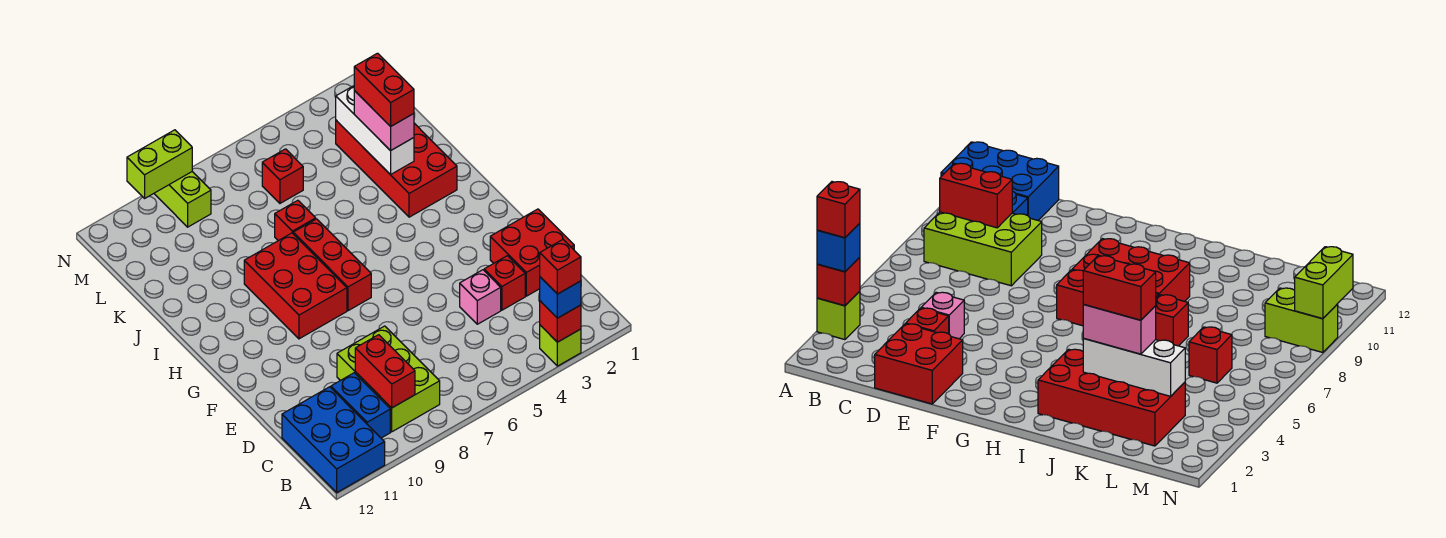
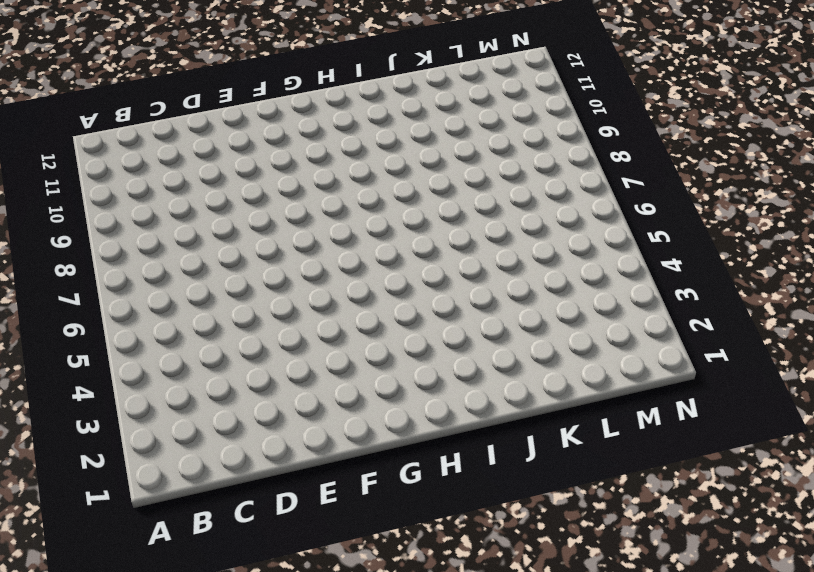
none -> lime 1x1 brick [540,325,581,366]
none -> blue 2x3 brick [282,387,385,492]
none -> lime 2x3 brick [337,326,440,432]

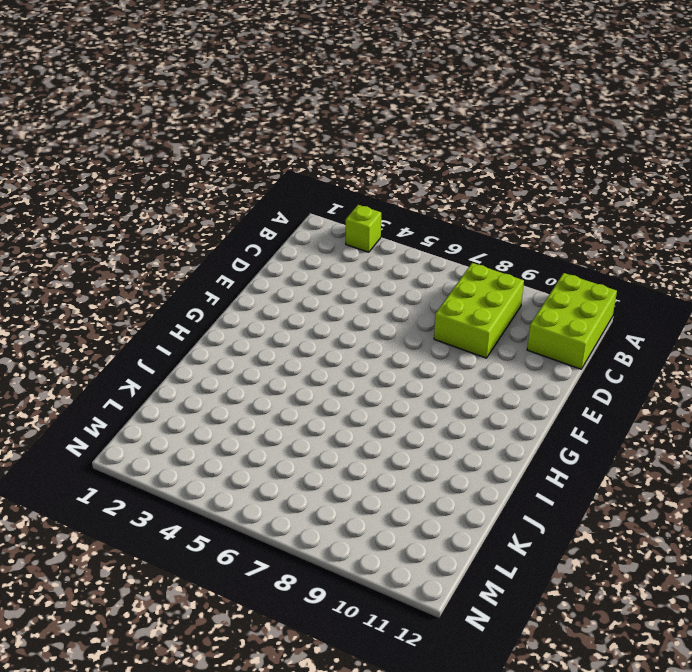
lime 2x3 brick [527,273,617,369] -> blue 2x3 brick [282,387,385,492]
none -> blue 1x2 brick [331,373,390,438]
none -> red 2x2 brick [490,209,574,296]
none -> red 1x1 brick [484,256,525,310]

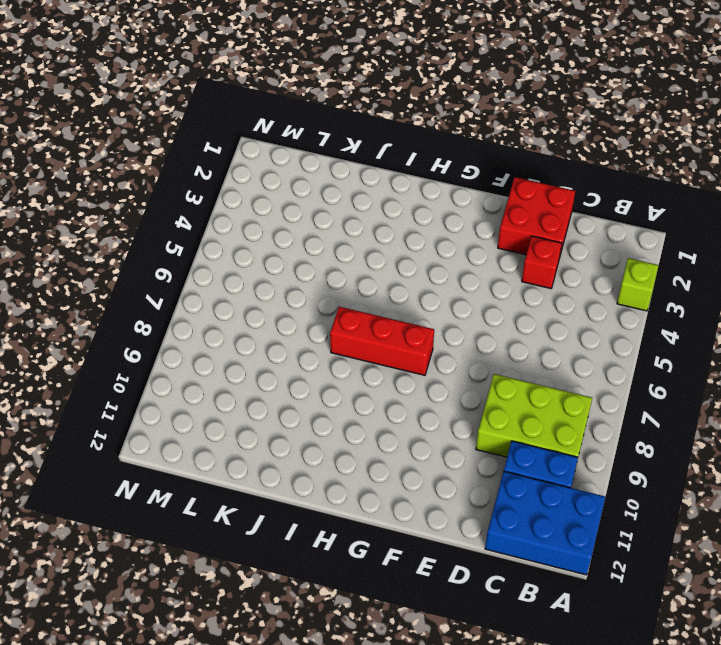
none -> pink 1x1 brick [460,270,501,324]
none -> red 2x3 brick [244,233,347,339]
none -> red 2x4 brick [336,120,457,217]

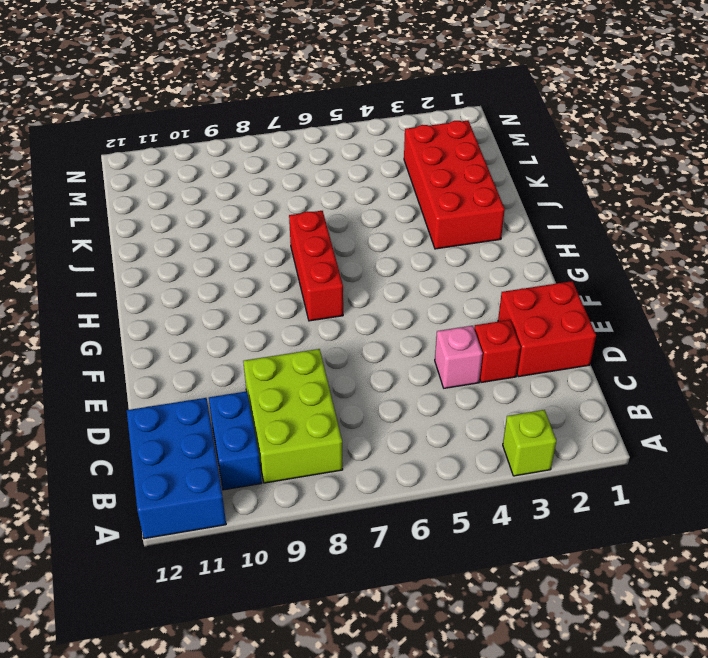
none -> red 2x3 brick [244,233,347,339]
none -> red 1x1 brick [275,200,316,241]
none -> red 1x1 brick [262,149,303,203]

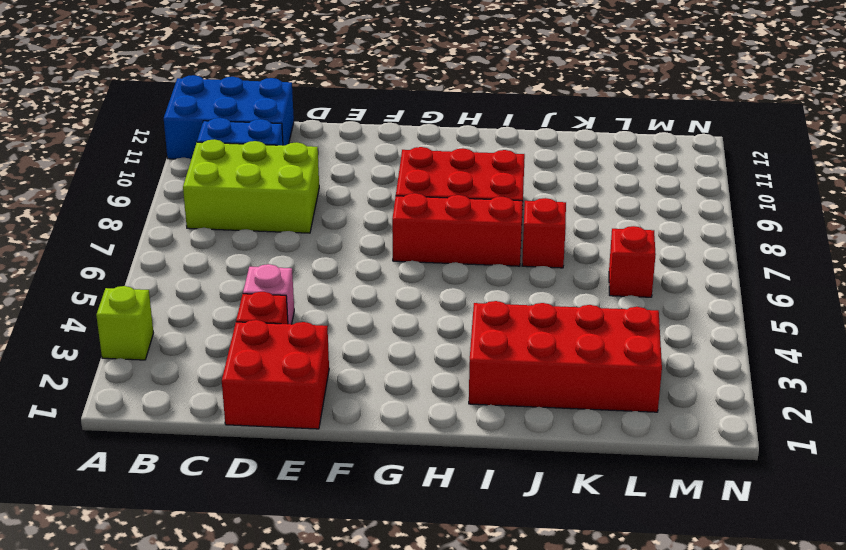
none -> lime 1x2 brick [154,172,211,227]
none -> red 1x1 brick [540,301,581,342]
none -> red 1x2 brick [355,335,415,408]

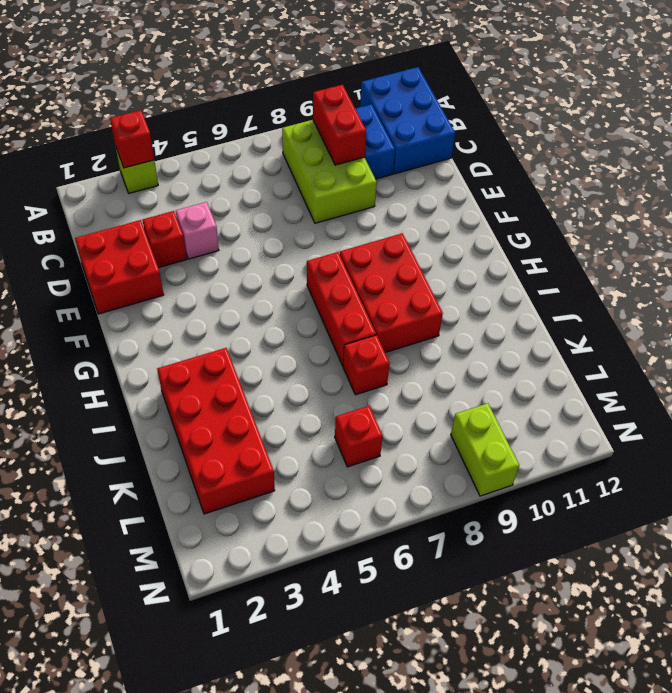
none -> white 1x3 brick [336,86,414,175]
none -> lime 1x2 brick [127,130,192,198]
none -> blue 1x1 brick [540,277,581,318]

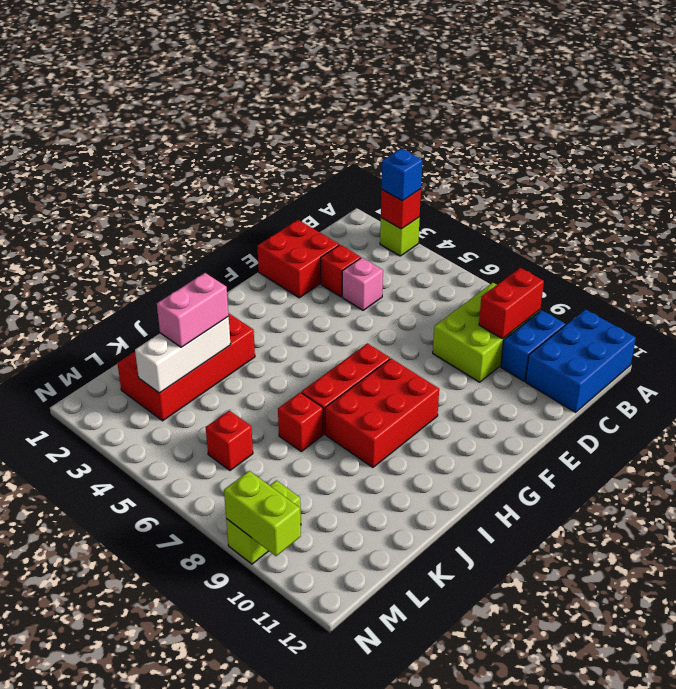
none -> red 1x1 brick [540,240,581,294]
none -> red 1x2 brick [354,53,414,127]

